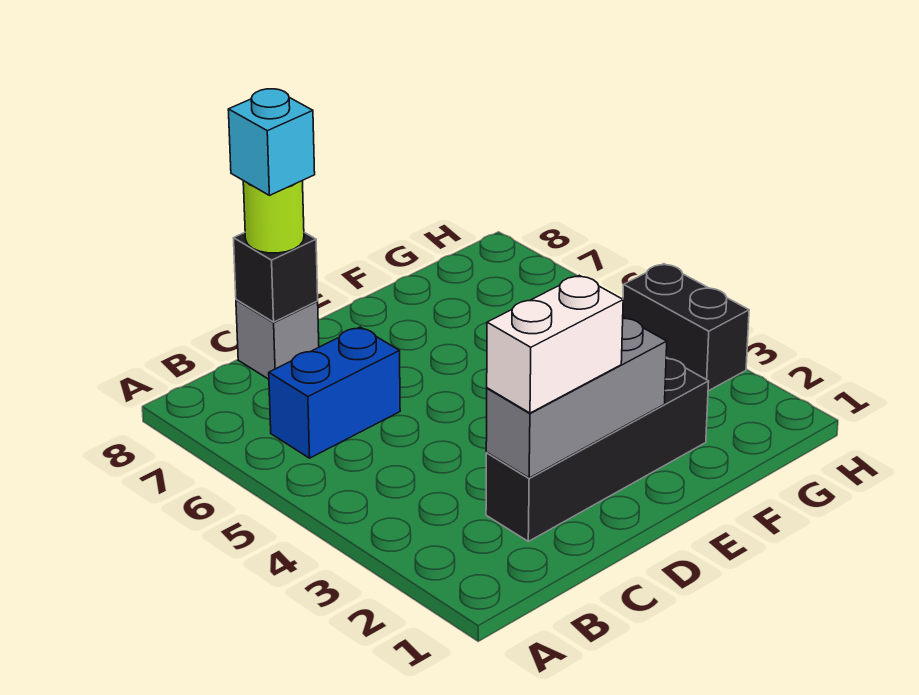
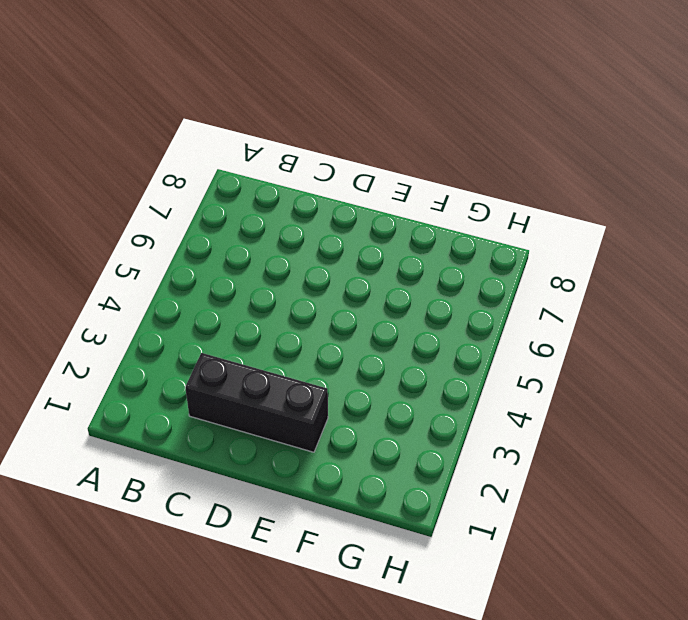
black 1x3 brick [185,353,328,452] -> black 1x4 brick [486,357,709,541]
none -> blue 1x2 brick [269,327,400,458]
none -> grey 1x1 brick [236,300,319,379]

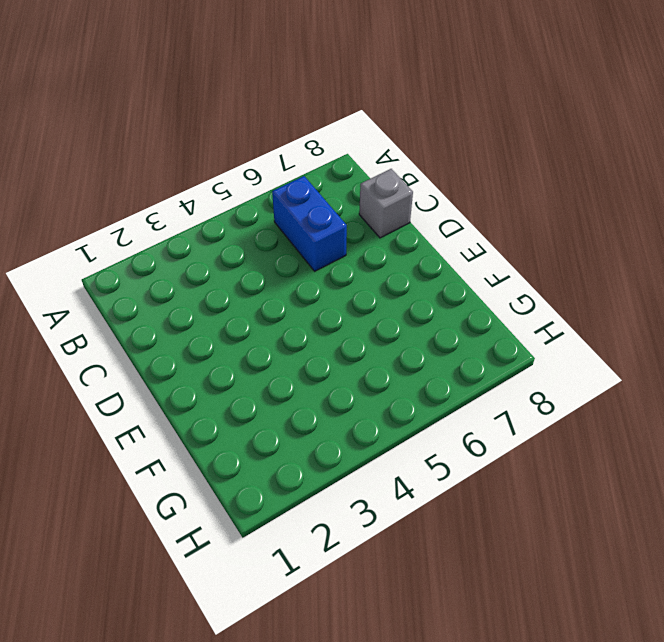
none -> black 1x4 brick [486,357,709,541]
none -> black 1x2 brick [623,264,749,391]

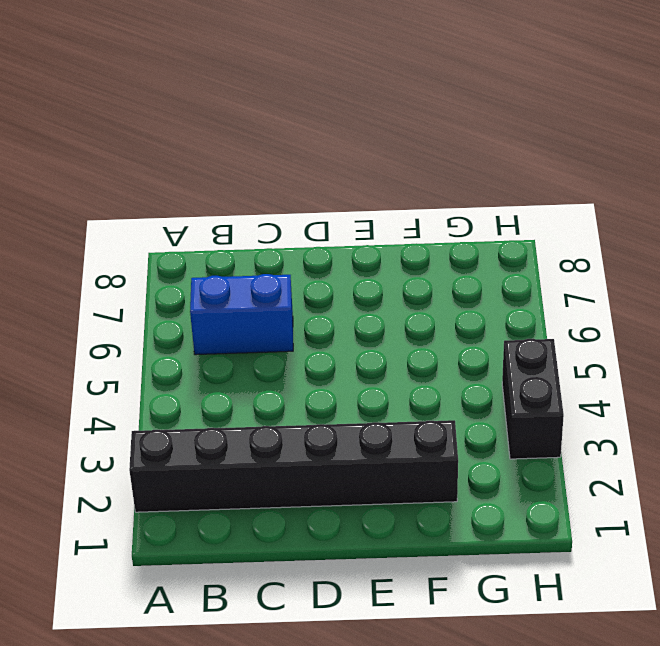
black 1x6 brick [129,420,458,512] -> black 1x4 brick [486,357,709,541]
none -> grey 1x1 brick [236,300,319,379]
none -> grey 1x3 brick [486,317,667,478]

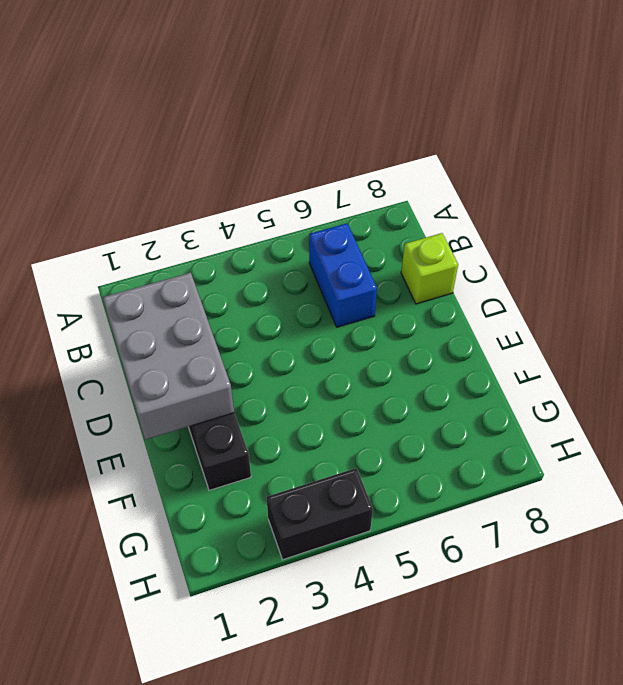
grey 2x3 brick [103,273,234,440] -> grey 1x3 brick [486,317,667,478]
lime 1x1 brick [401,233,458,304] -> grey 1x1 brick [236,300,319,379]
none -> black 1x1 brick [234,232,318,322]
none -> white 1x2 brick [487,275,623,413]

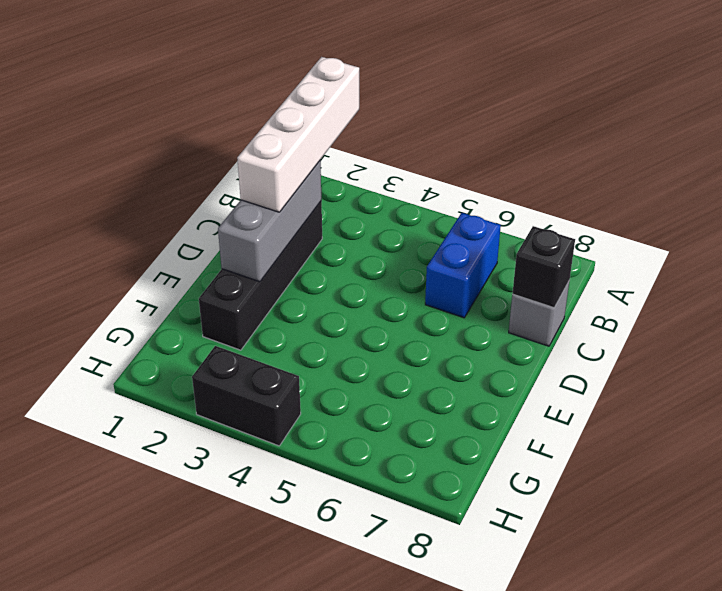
white 1x4 brick [237,57,359,212] -> white 1x2 brick [487,275,623,413]
none -> lime 1x1 round brick [243,181,304,253]
none -> cyan 1x1 brick [228,89,315,195]

